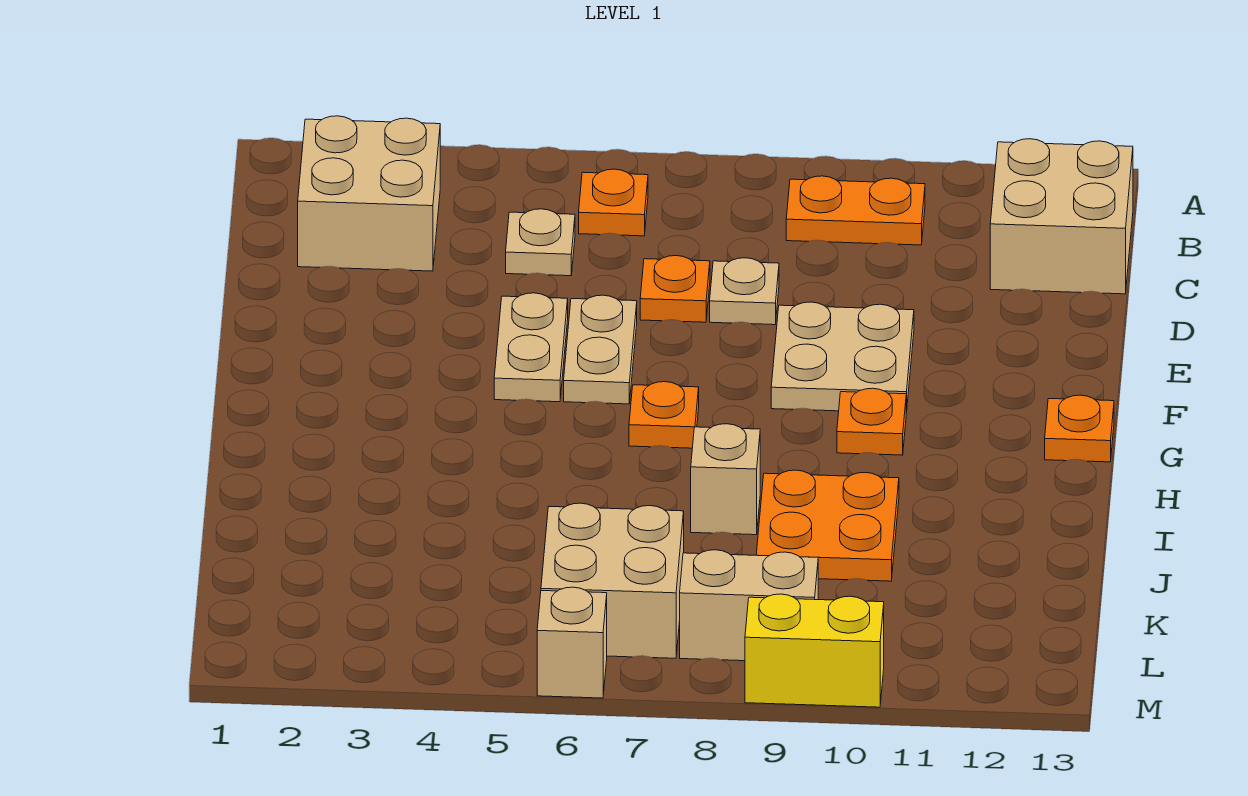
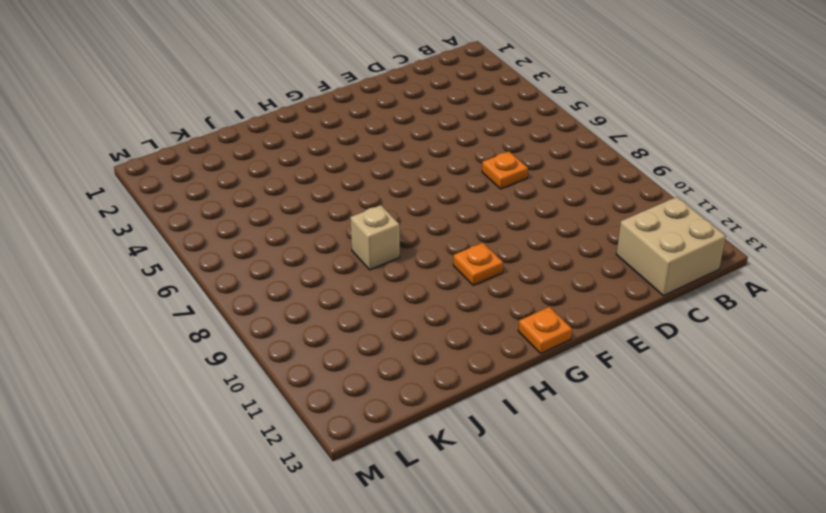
none -> tan 2x2 brick [298,116,440,271]
none -> orange 1x1 plate [579,169,648,236]
none -> orange 1x2 plate [786,176,925,245]

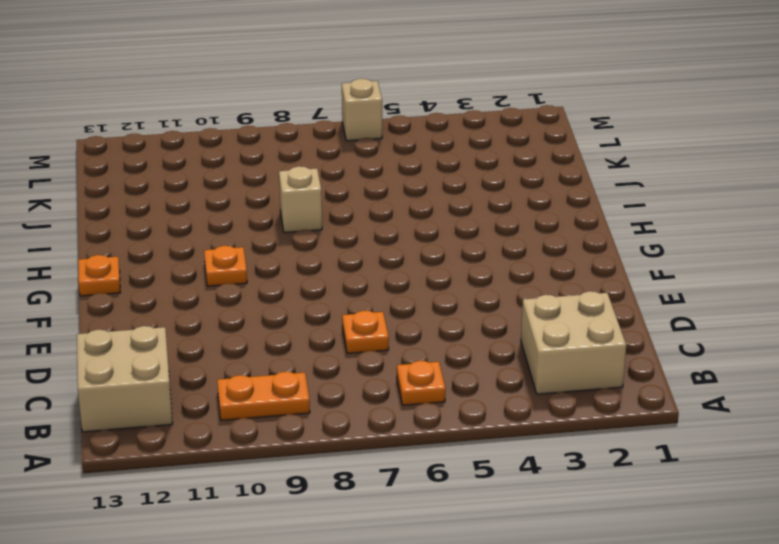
none -> tan 1x1 plate [506,209,575,276]
none -> tan 1x1 plate [710,258,779,325]
none -> tan 1x2 plate [494,293,568,402]

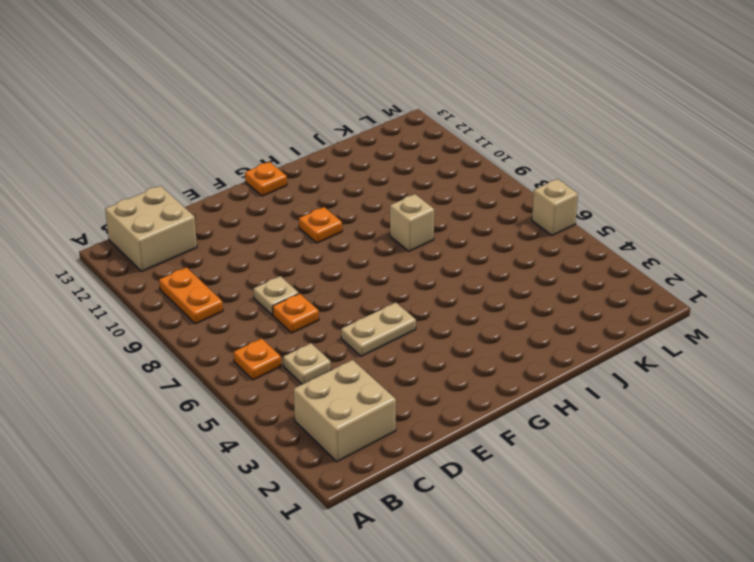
none -> tan 1x2 plate [564,295,637,404]
none -> tan 2x2 plate [771,302,914,413]
none -> orange 1x1 plate [629,382,699,448]

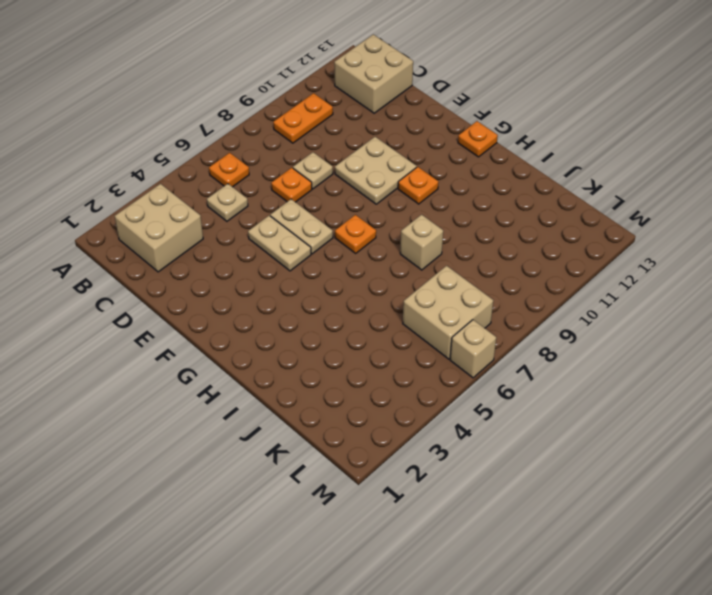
none -> orange 2x2 plate [756,470,899,581]
none -> tan 1x2 brick [680,550,818,661]
none -> yellow 1x2 brick [745,594,884,707]

